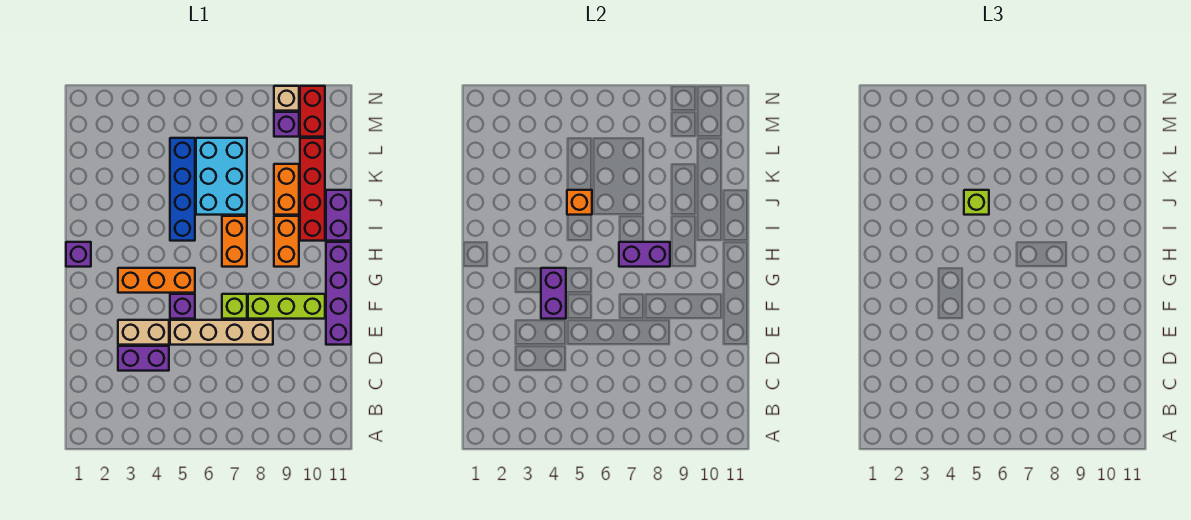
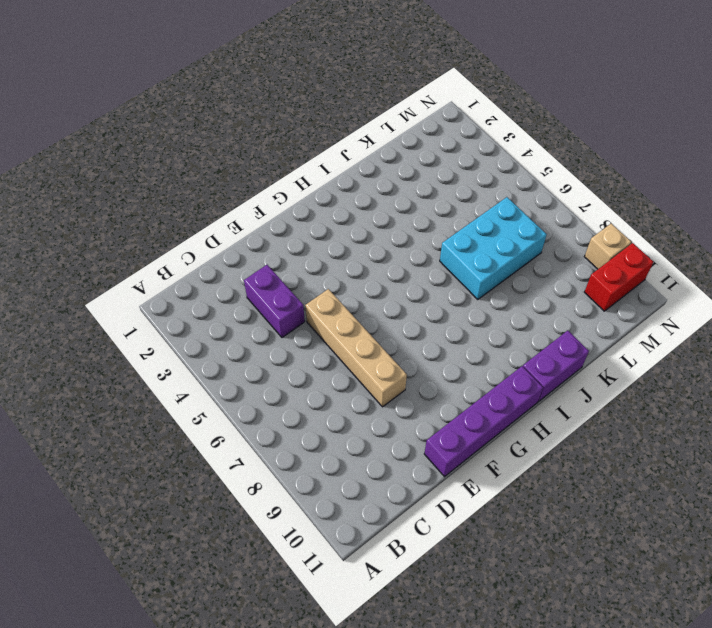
none -> tan 1x2 brick [118,320,169,345]
none -> purple 1x1 brick [170,294,195,319]
none -> lime 1x1 brick [222,294,247,319]

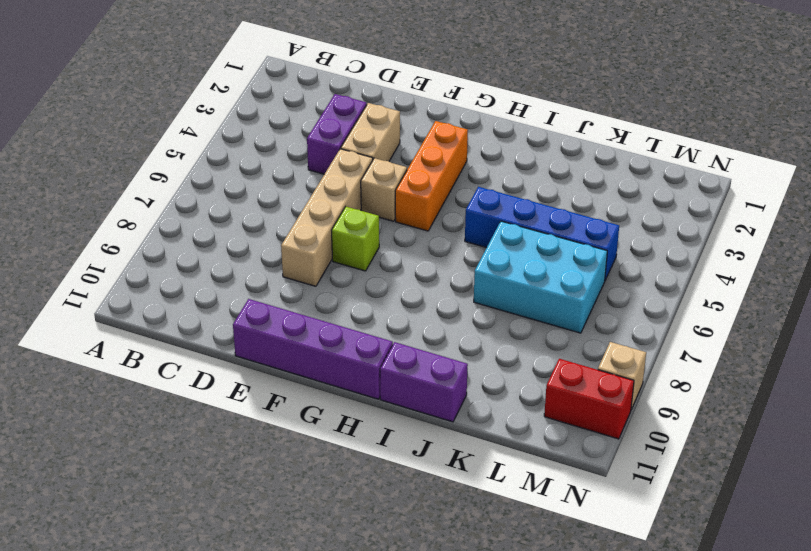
tan 1x1 brick [361,158,407,221] -> purple 1x1 brick [170,294,195,319]
none -> lime 1x3 brick [248,294,325,319]
none -> purple 1x1 brick [66,242,91,267]
none -> orange 1x2 brick [222,216,247,267]

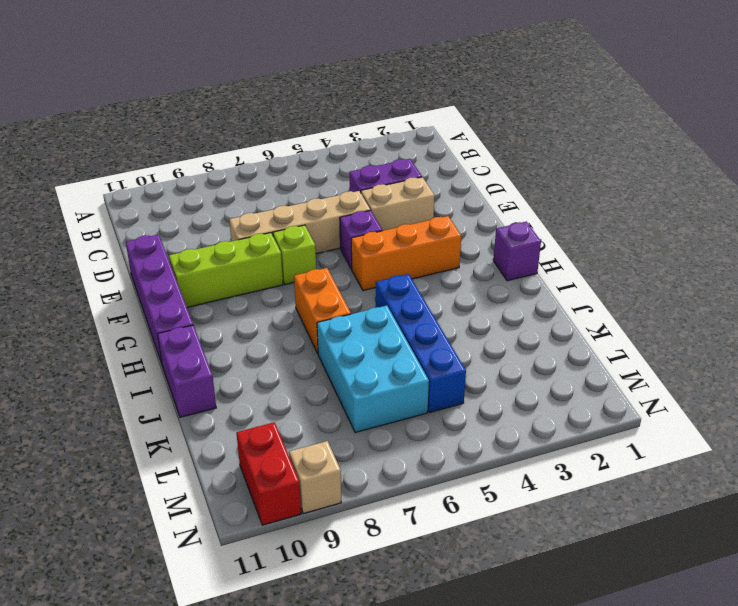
none -> orange 1x2 brick [274,216,299,267]
none -> red 1x4 brick [300,138,325,241]
none -> orange 1x2 brick [274,164,299,215]

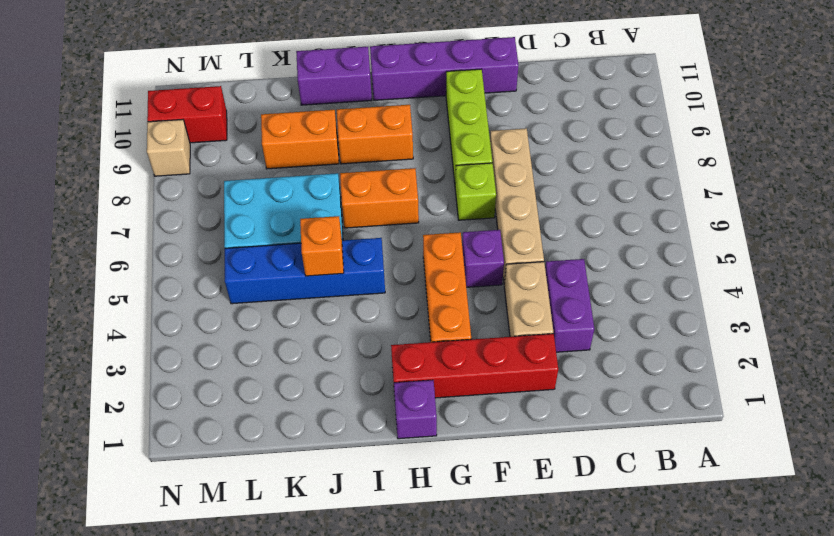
red 1x4 brick [391,334,558,398] -> red 1x4 brick moved to [300,138,325,241]
none -> purple 1x1 brick [274,112,299,137]
none -> purple 1x2 brick [541,268,566,319]
none -> purple 1x2 brick [619,242,670,267]

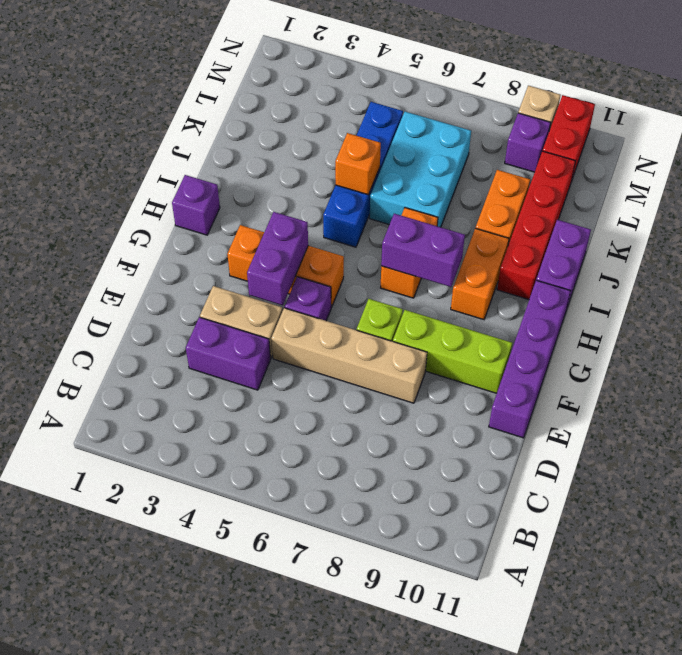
none -> lime 1x1 brick [964,190,989,215]

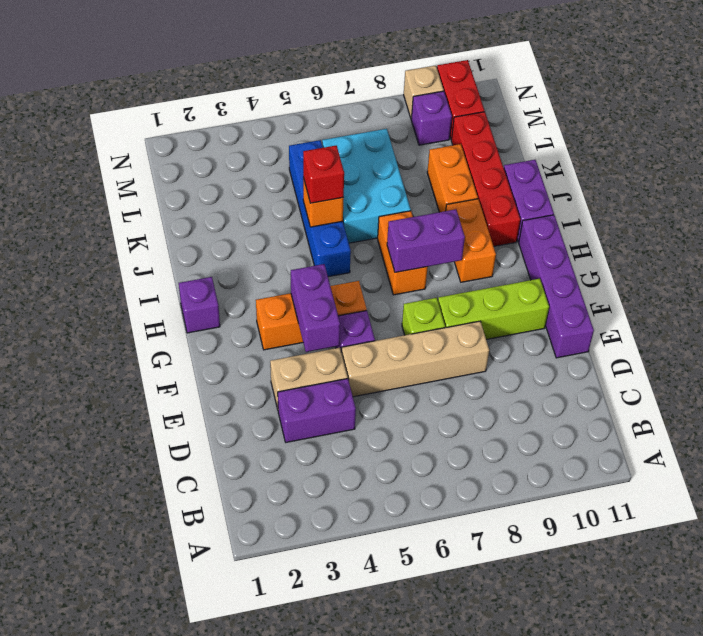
red 1x1 brick [303,146,344,203] -> lime 1x1 brick [964,190,989,215]

